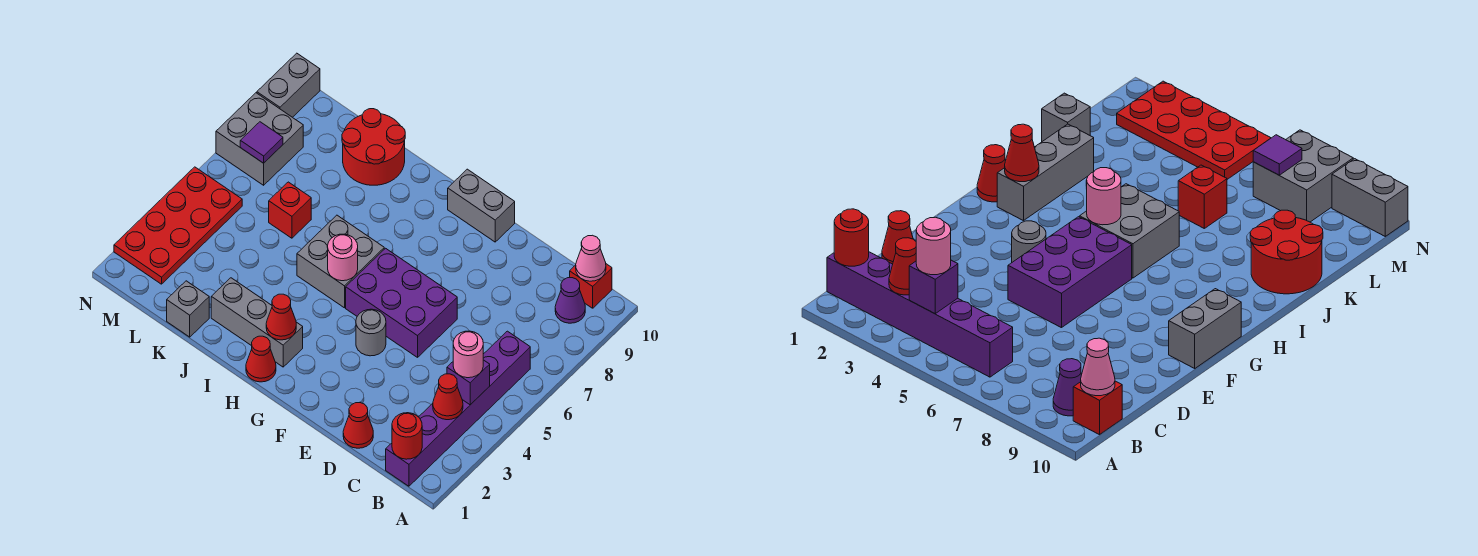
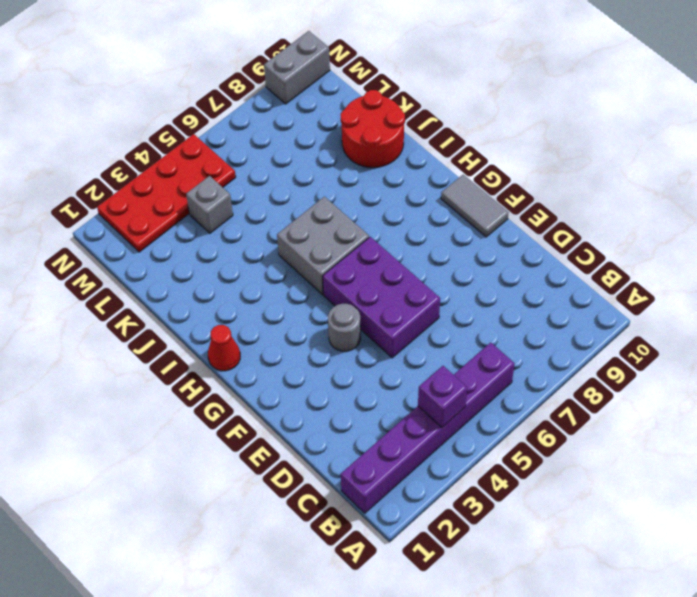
grey 1x2 tile [441,175,509,237] -> grey 1x2 brick [448,169,515,242]
grey 1x1 brick [186,176,233,233] -> grey 1x1 brick moved to [167,281,209,337]
none -> purple 1x1 cone [555,278,585,323]
none -> red 1x1 brick [570,264,612,308]
none -> red 1x1 cone [343,403,373,448]

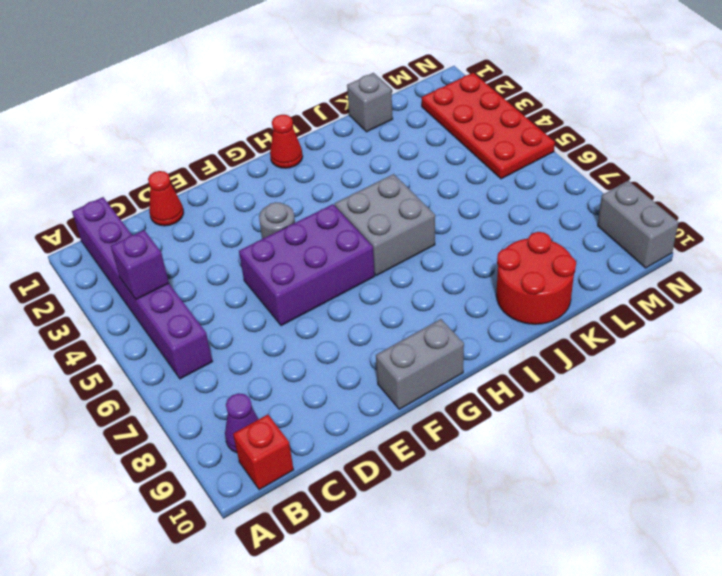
none -> grey 1x3 brick [211,278,303,367]
none -> red 1x1 brick [269,182,311,238]
none -> grey 2x2 brick [216,93,303,185]

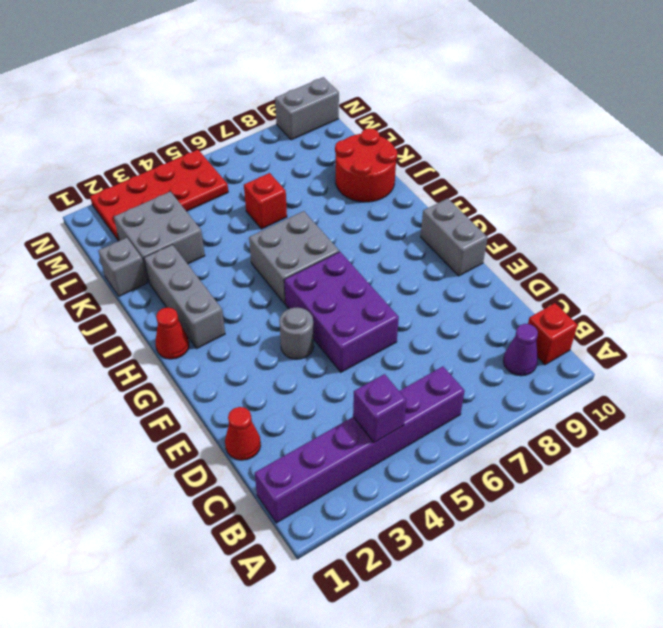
grey 2x2 brick [114,192,205,282] -> grey 2x2 brick moved to [216,93,303,185]
none -> red 1x1 round brick [392,413,422,459]
none -> red 1x1 cone [433,374,463,420]
none -> pink 1x1 cone [576,235,606,281]

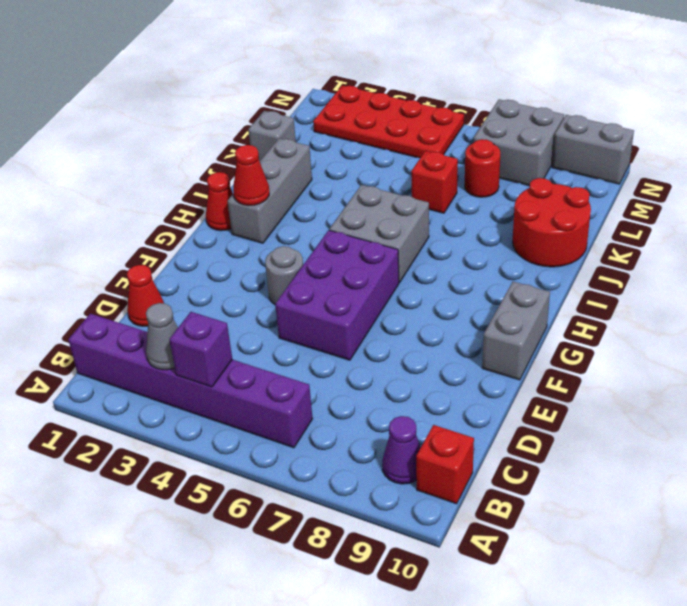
grey 1x1 cone [146,303,178,370] -> red 1x1 cone [433,374,463,420]
red 1x1 round brick [465,139,500,197] -> red 1x1 round brick moved to [392,413,422,459]
none -> pink 1x1 cone [576,235,606,281]
none -> pink 1x1 round brick [328,234,358,281]
none -> purple 1x1 tile [240,122,283,163]

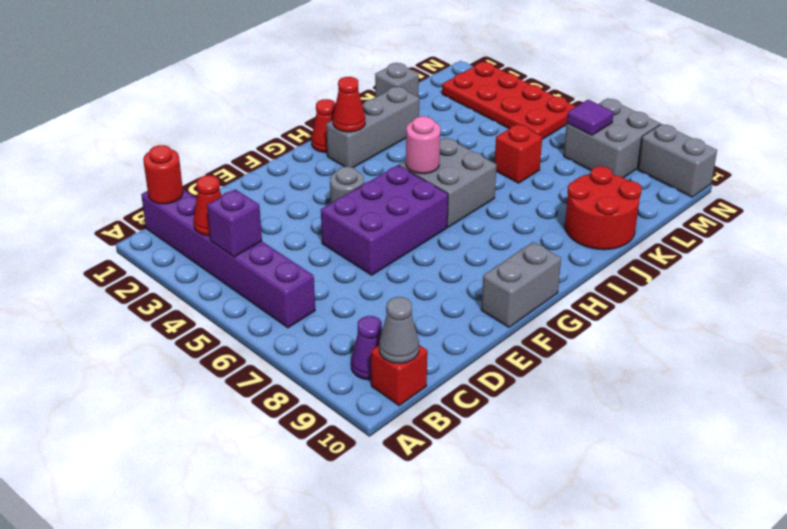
grey 1x1 cone [379,297,419,363] -> pink 1x1 cone [576,235,606,281]
none -> red 1x1 cone [343,403,373,448]
none -> pink 1x1 round brick [453,331,483,378]

